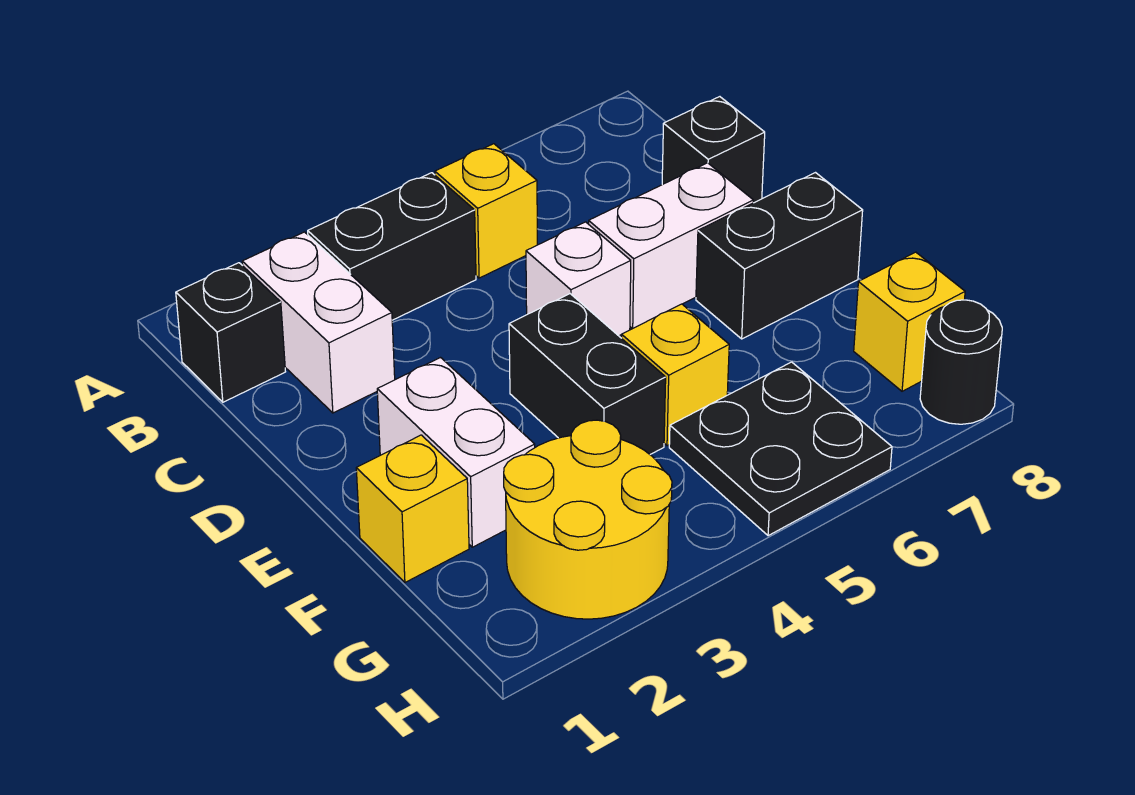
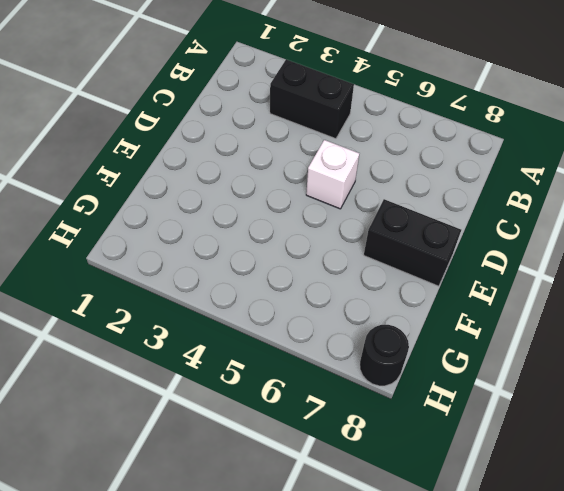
none -> black 1x1 brick [176,263,285,402]
none -> white 1x2 brick [242,232,395,413]
none -> yellow 1x1 brick [435,144,537,278]

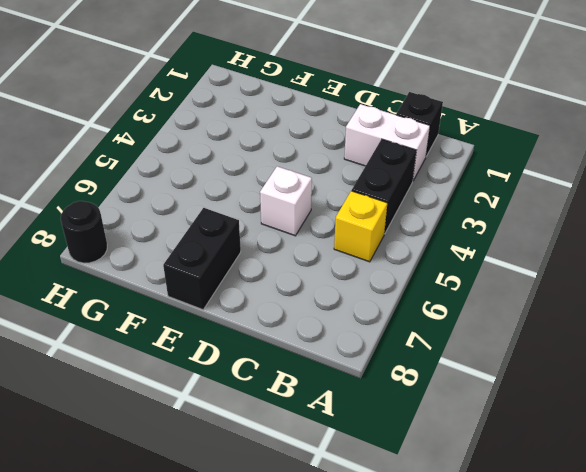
none -> black 1x1 brick [662,97,765,203]
none -> white 1x2 brick [589,163,753,329]
none -> white 1x2 brick [377,358,535,547]

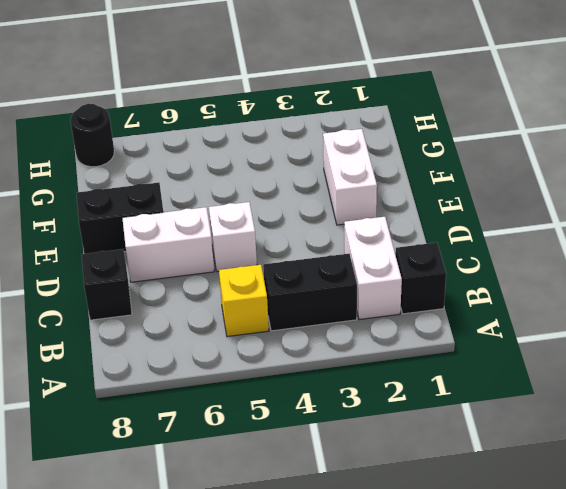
none -> black 1x2 brick [509,294,666,454]
none -> yellow 1x1 brick [356,435,469,582]
none -> yellow 1x1 brick [622,304,729,446]

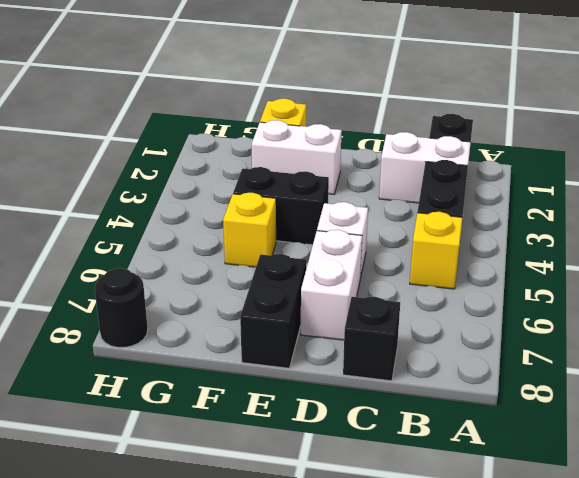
none -> yellow 2x2 round brick [504,420,672,619]
none -> black 2x2 plate [669,362,892,536]
none -> yellow 1x1 brick [854,252,965,391]

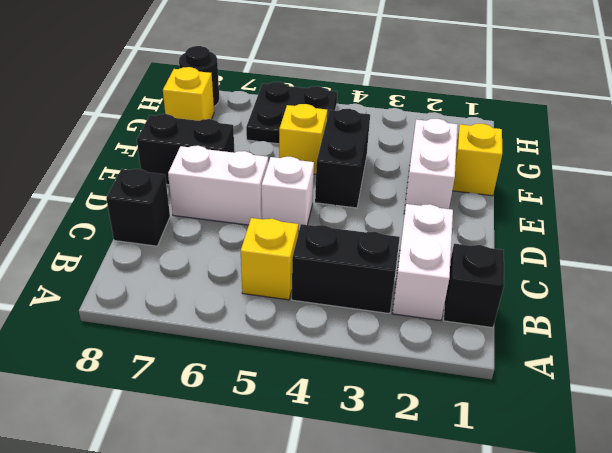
none -> yellow 2x2 round brick [504,420,672,619]

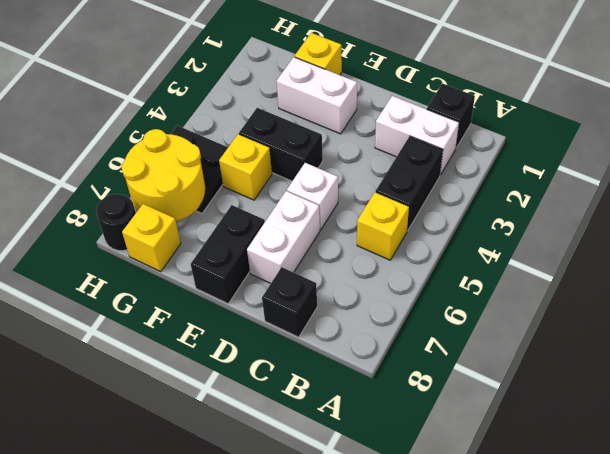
yellow 2x2 round brick [121,129,205,221] -> yellow 2x2 round brick moved to [504,420,672,619]

